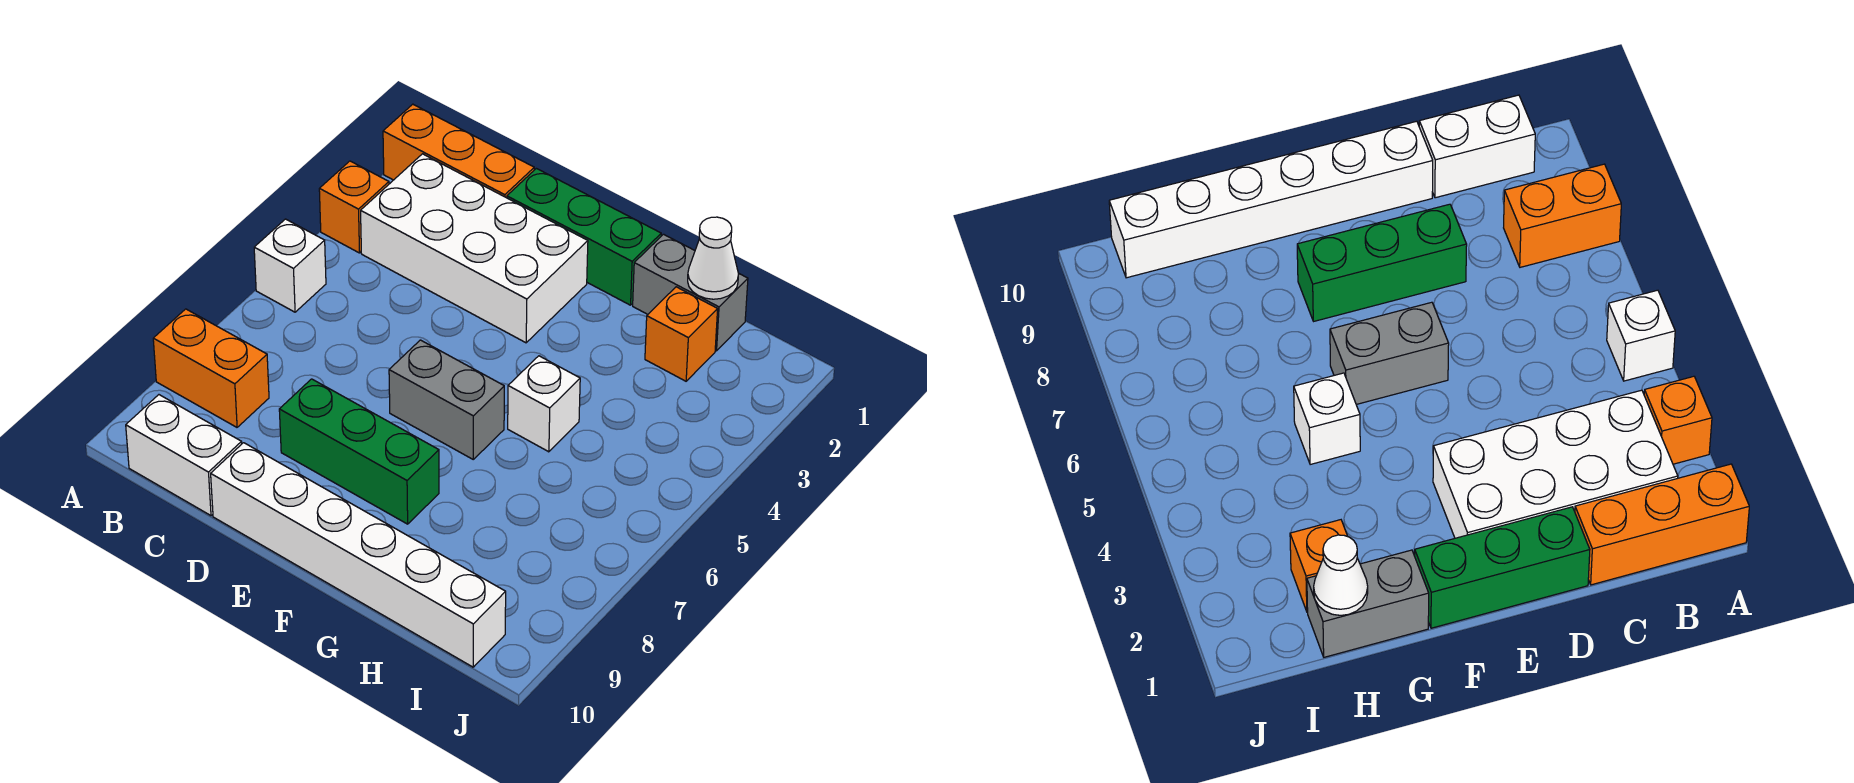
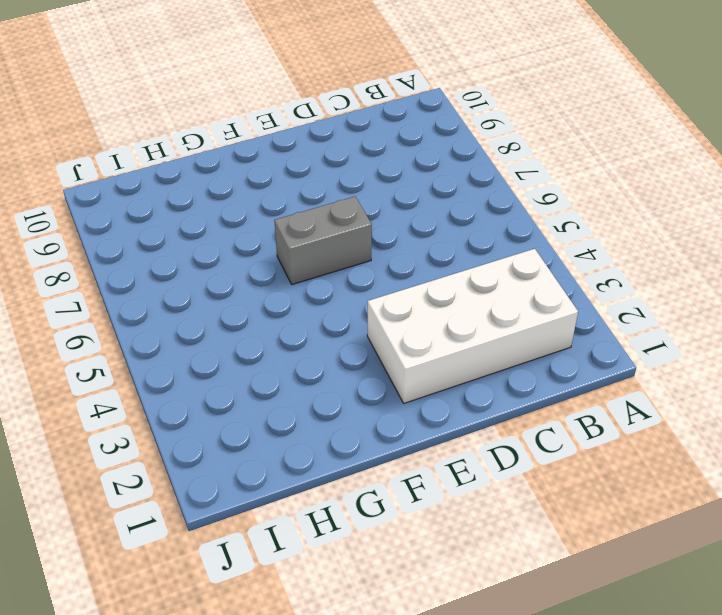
none -> orange 1x3 brick [383,104,534,198]
none -> orange 1x1 brick [319,161,389,253]
none -> white 1x1 brick [254,219,326,312]

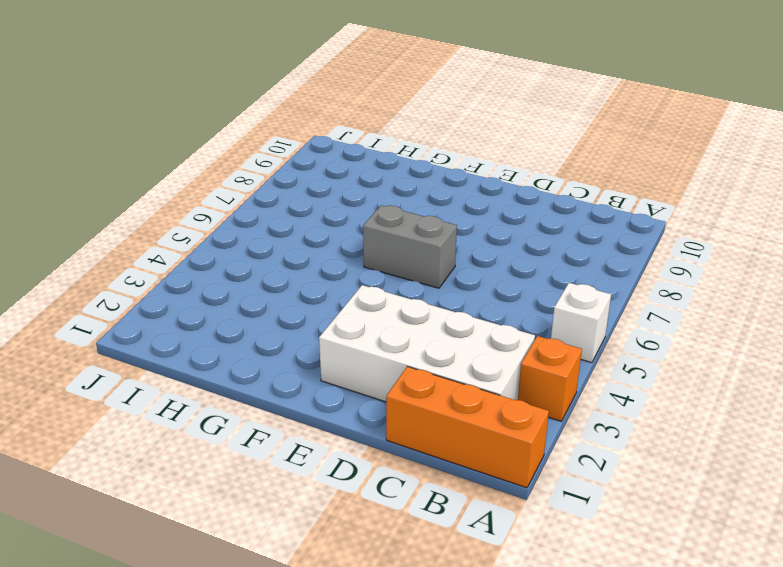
none -> orange 1x2 brick [153,309,269,427]
none -> white 1x2 brick [126,395,242,516]
none -> green 1x3 brick [507,168,661,305]

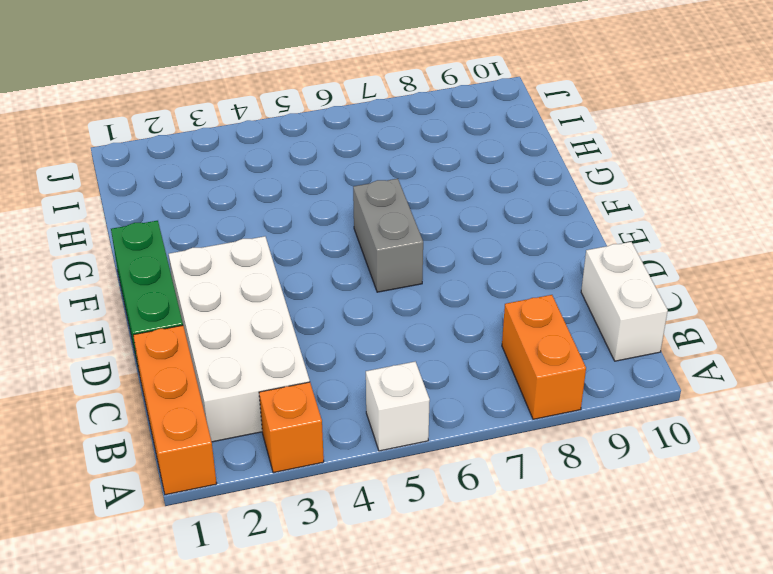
none -> green 1x3 brick [279,379,439,524]
none -> white 1x6 brick [211,443,506,667]
none -> grey 1x2 brick [633,234,748,351]

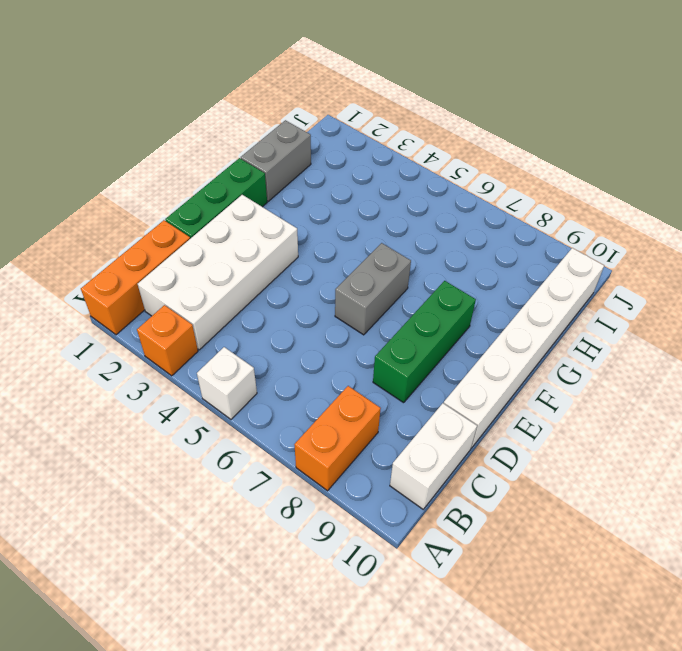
none -> white 1x1 brick [508,356,580,452]
none -> orange 1x1 brick [645,287,718,381]
none -> white 1x1 cone [688,217,738,299]

